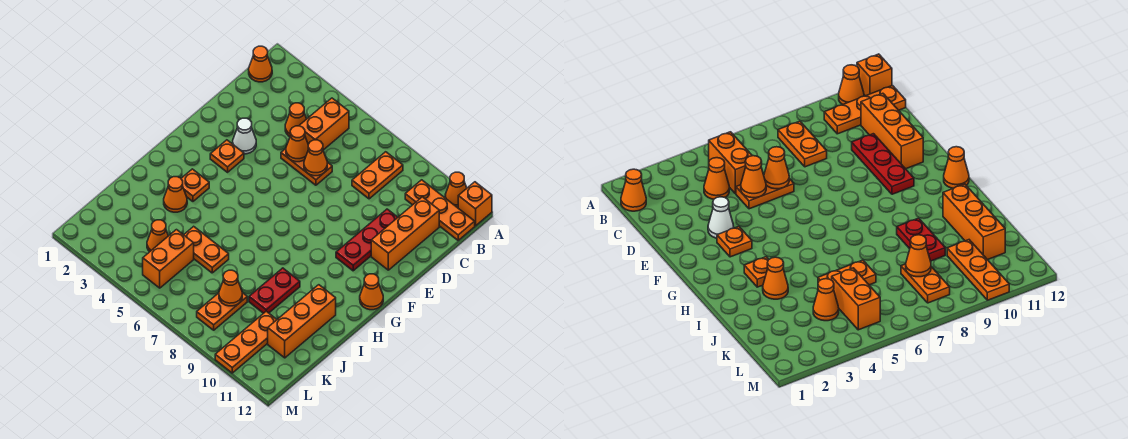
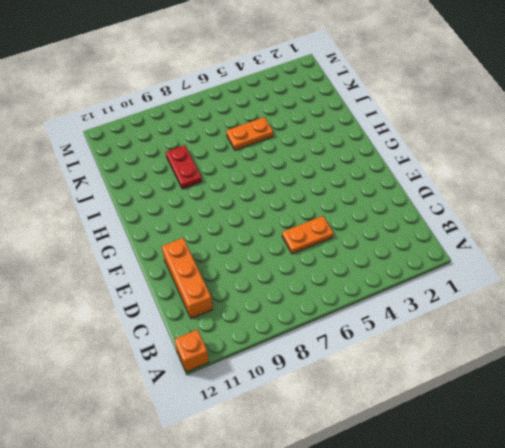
none -> orange 1x1 cone [445,172,467,208]
none -> orange 1x1 cone [249,46,272,82]
none -> orange 1x2 brick [299,98,349,150]

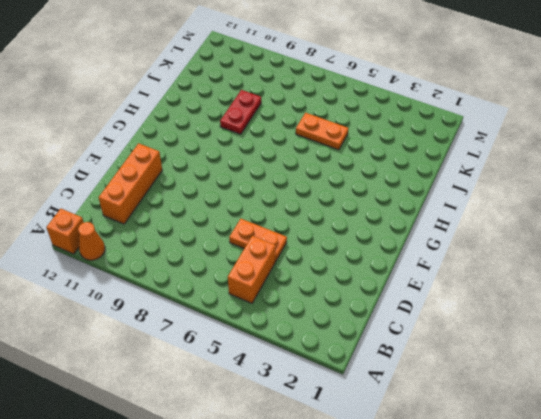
none -> orange 1x1 cone [249,46,272,82]
none -> orange 1x2 plate [352,152,403,199]
none -> orange 1x3 plate [405,180,475,240]

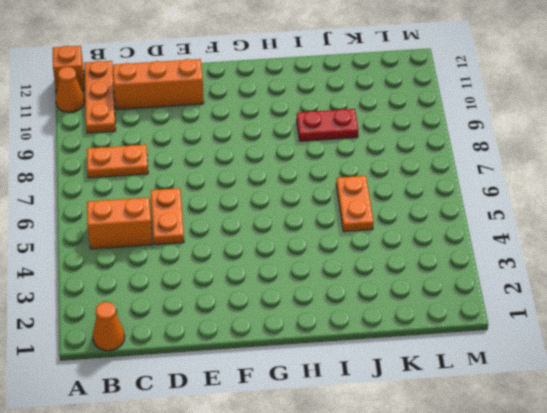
none -> orange 1x1 cone [285,103,306,137]
none -> red 1x3 plate [336,209,398,271]
none -> white 1x1 cone [233,118,256,154]

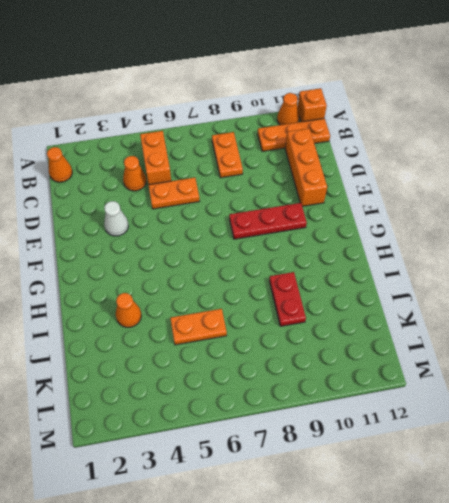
red 1x3 plate [229,203,307,239] -> red 1x3 plate turned to [336,209,398,271]
none -> orange 1x1 plate [210,140,244,172]
none -> orange 1x1 cone [360,274,383,310]
none -> orange 1x1 plate [181,169,209,201]

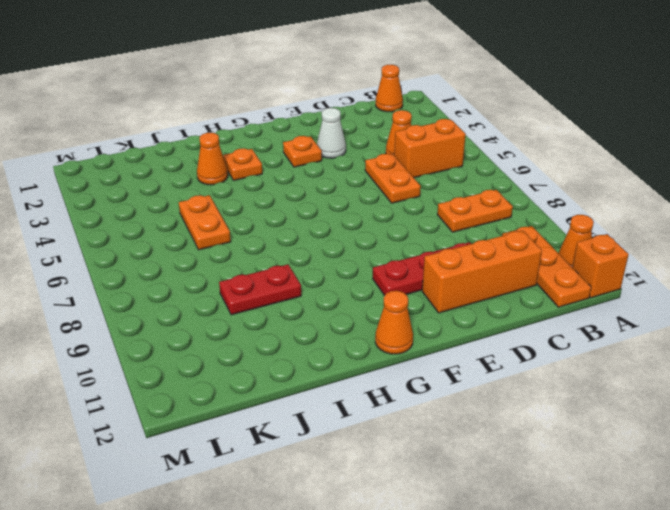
none -> orange 1x3 brick [268,285,336,358]
none -> orange 1x1 cone [147,220,168,252]
none -> orange 1x2 brick [143,230,194,288]

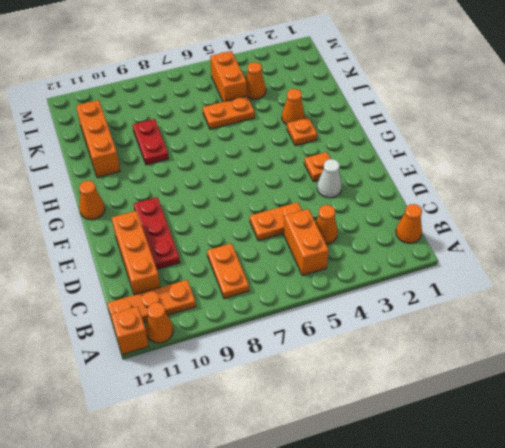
none -> orange 1x2 plate [197,293,247,330]
none -> orange 1x3 plate [215,311,277,373]
none -> orange 1x1 cone [286,126,308,162]

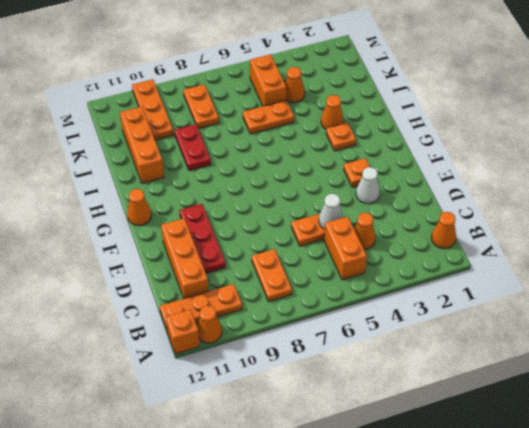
white 1x1 cone [319,194,343,229] -> orange 1x1 cone [286,126,308,162]
none -> orange 1x1 cone [304,140,327,176]
none -> orange 1x1 cone [219,270,242,306]

